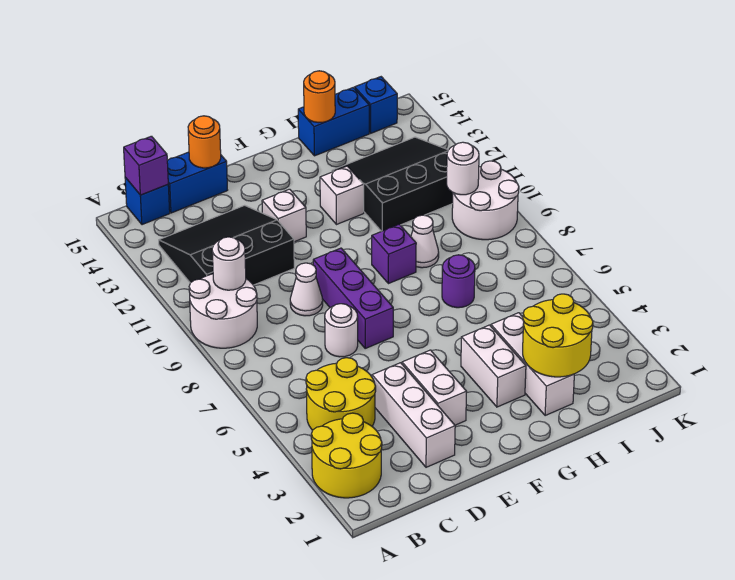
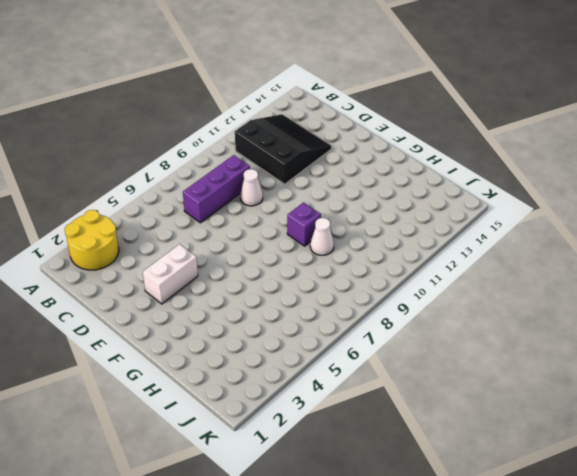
purple 1x3 brick [183,155,250,223] -> purple 1x3 brick moved to [313,248,393,348]
none -> white 2x2 round brick [189,274,257,348]
none -> yellow 2x2 round brick [306,358,376,430]
none -> blue 1x1 brick [125,177,170,225]

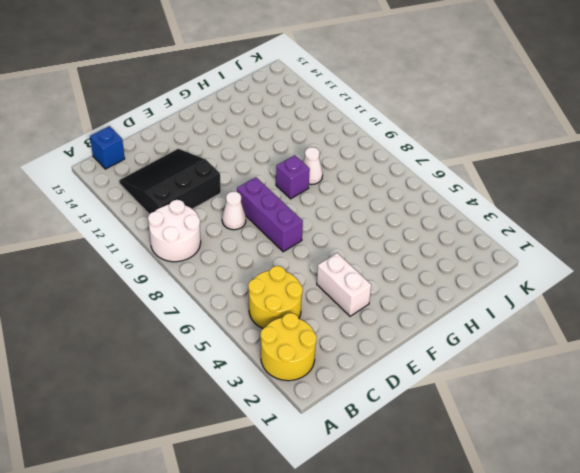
none -> blue 1x2 brick [167,152,227,213]
none -> white 1x3 brick [372,363,455,467]
none -> white 1x1 round brick [325,304,358,357]

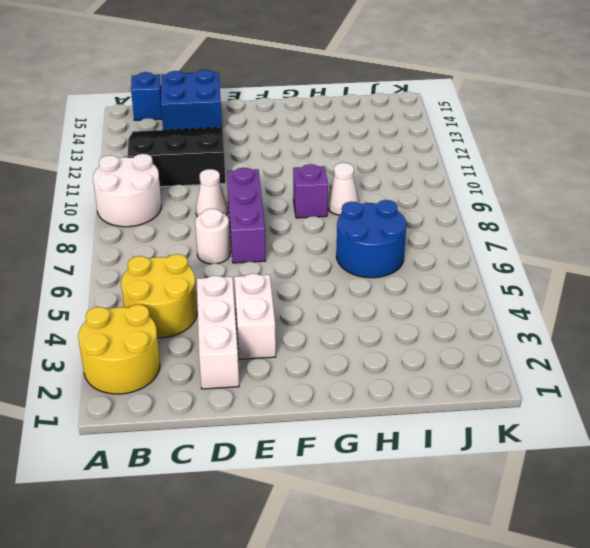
blue 2x2 brick [161,70,222,130] -> blue 1x2 brick [167,152,227,213]
blue 2x2 round brick [336,200,406,278] -> purple 1x1 round brick [442,255,475,308]
none -> white 1x1 brick [262,189,306,242]
none -> white 1x2 brick [461,325,526,407]
none -> white 1x1 brick [320,166,364,225]

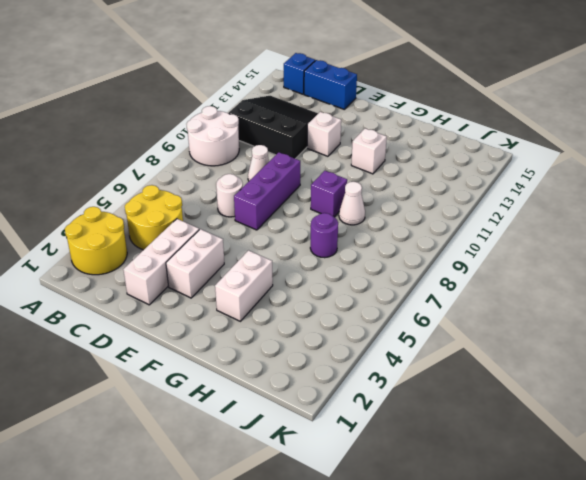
none -> white 1x3 brick [491,313,574,416]
none -> black 3x3 slope [332,137,453,231]
none -> blue 1x2 brick [298,88,369,156]

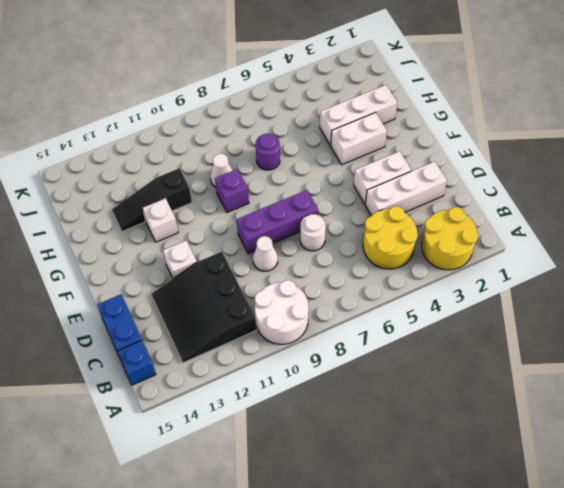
black 1x3 slope [112,168,192,231] -> black 3x3 slope [332,137,453,231]
none -> blue 1x2 brick [298,88,369,156]
none -> white 2x2 round brick [452,161,519,240]
none -> blue 1x1 brick [355,77,397,133]

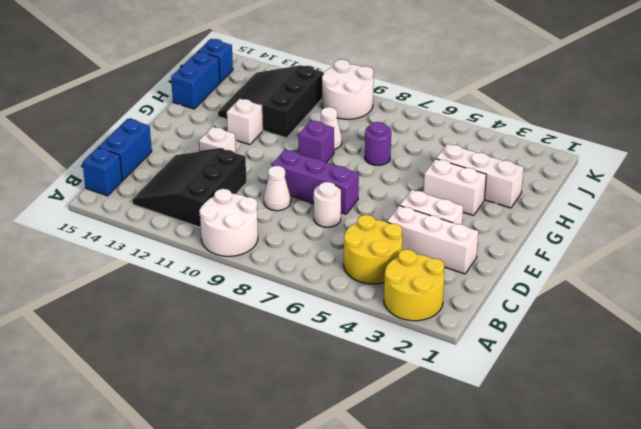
none -> white 1x1 round brick [212,237,246,290]
none -> purple 1x1 brick [124,136,168,195]
none -> orange 1x1 round brick [188,116,221,168]

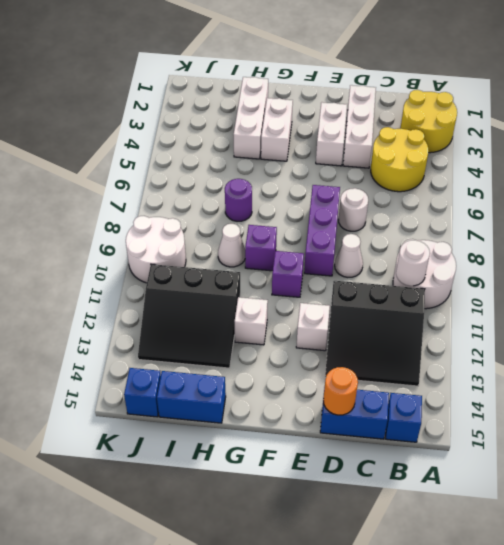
purple 1x1 brick [272,251,304,297] -> purple 1x1 brick moved to [124,136,168,195]
none -> yellow 2x2 round brick [523,294,593,377]
none -> orange 1x1 round brick [304,71,335,123]
none -> white 1x1 round brick [447,142,479,195]

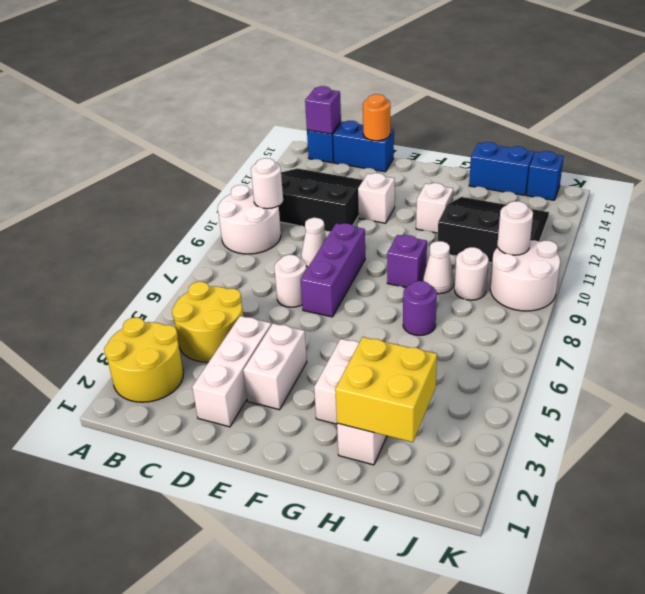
yellow 2x2 brick [335,337,437,442] -> yellow 2x2 round brick [523,294,593,377]
white 1x1 round brick [454,247,488,300] -> none
none -> orange 1x1 round brick [304,71,335,123]

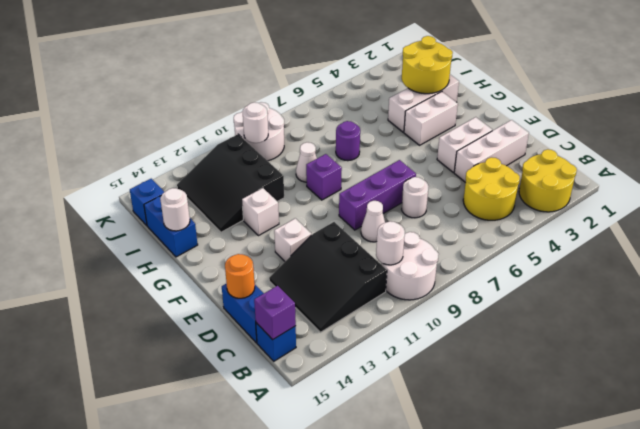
white 1x1 round brick [160,188,190,231] -> orange 1x1 round brick [304,71,335,123]

